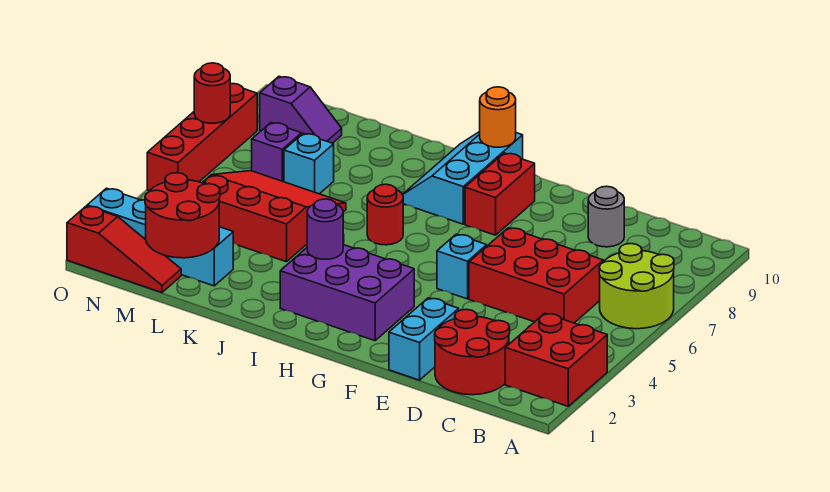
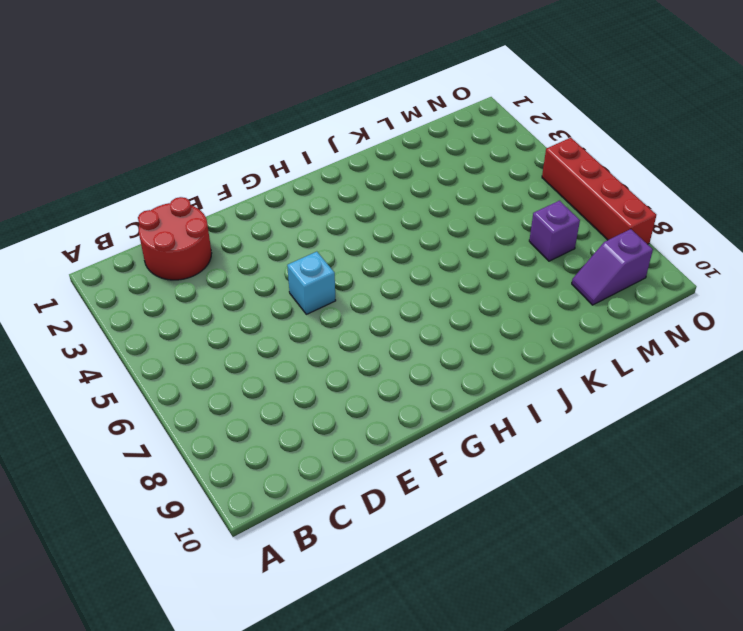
none -> red 2x2 brick [505,313,607,406]
none -> lime 2x2 round brick [599,244,674,329]
none -> red 2x3 brick [469,228,603,323]

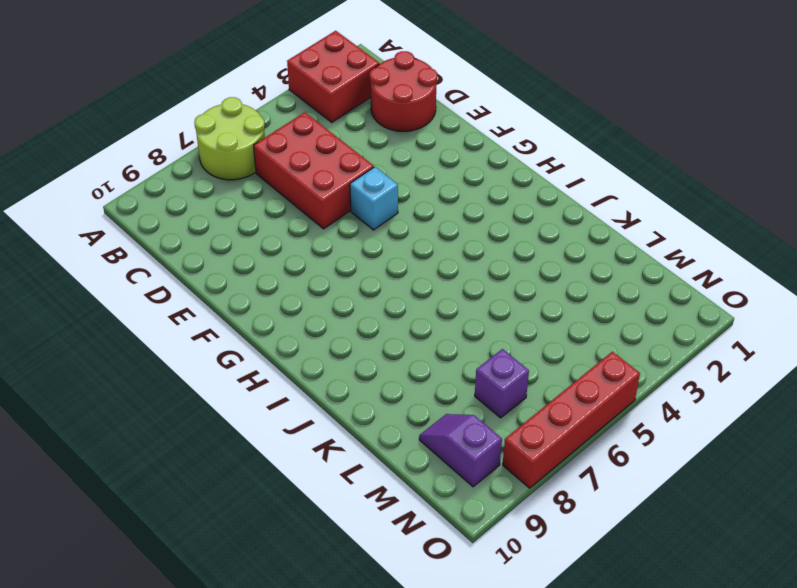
none -> grey 1x1 round brick [588,186,624,247]
none -> cyan 1x2 brick [389,298,459,380]
none -> purple 2x3 brick [280,245,414,341]

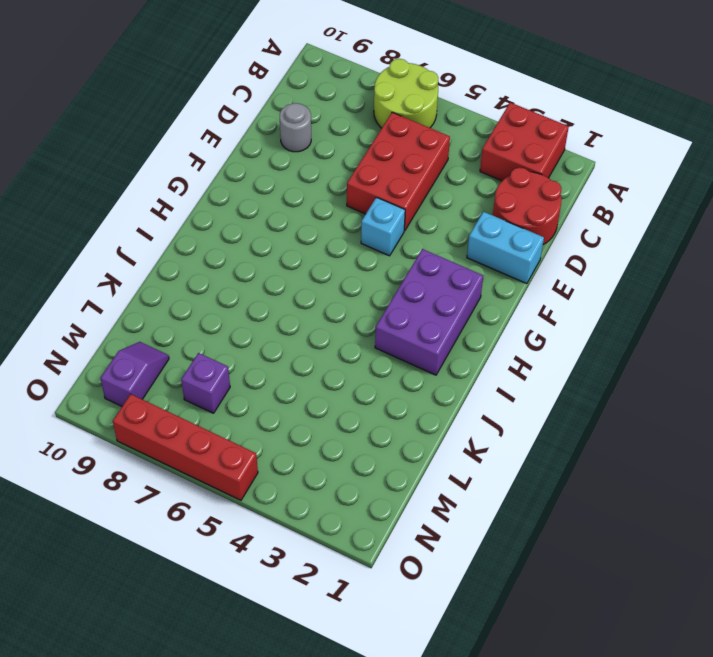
none -> red 1x2 brick [465,153,535,235]
none -> cyan 2x3 slope [403,132,523,224]
none -> red 1x1 round brick [367,184,403,245]

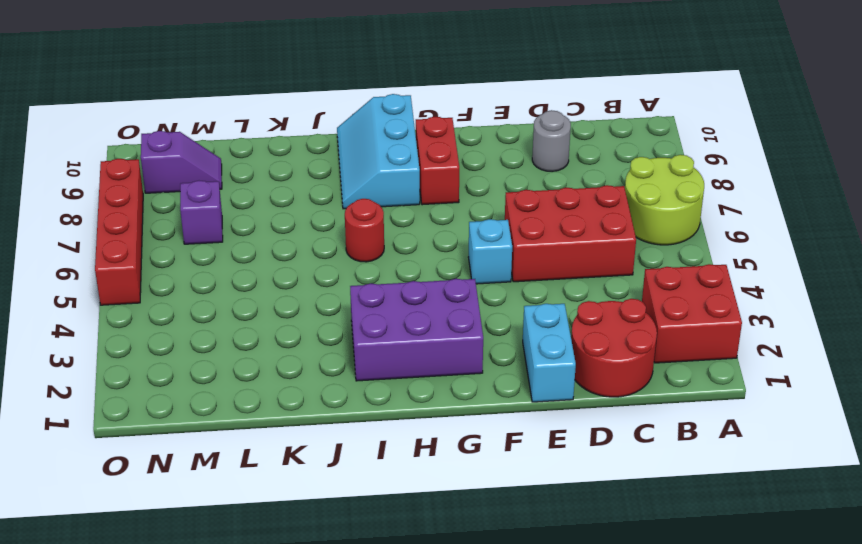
none -> red 3x3 slope [202,171,346,262]
none -> cyan 1x4 brick [87,188,233,286]
none -> cyan 1x1 brick [284,133,334,194]

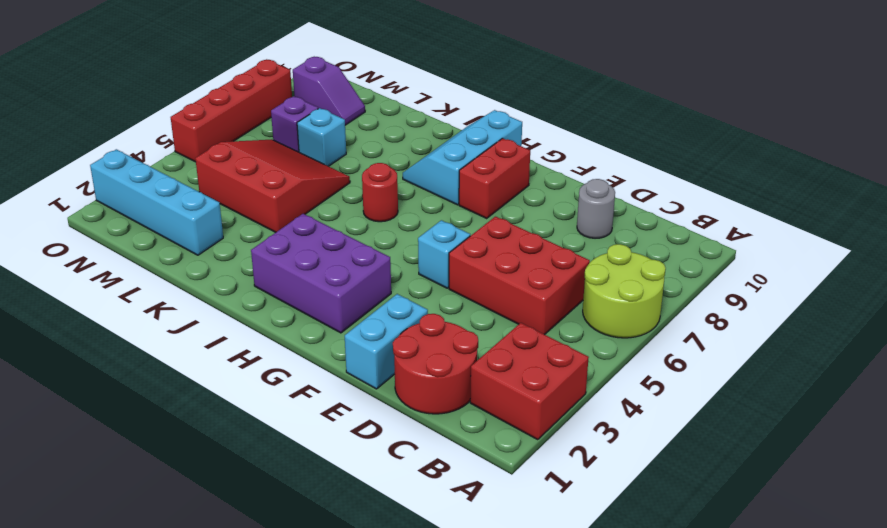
none -> red 1x3 slope [67,206,181,292]
none -> orange 1x1 round brick [480,87,516,147]
none -> purple 1x1 round brick [307,199,343,259]

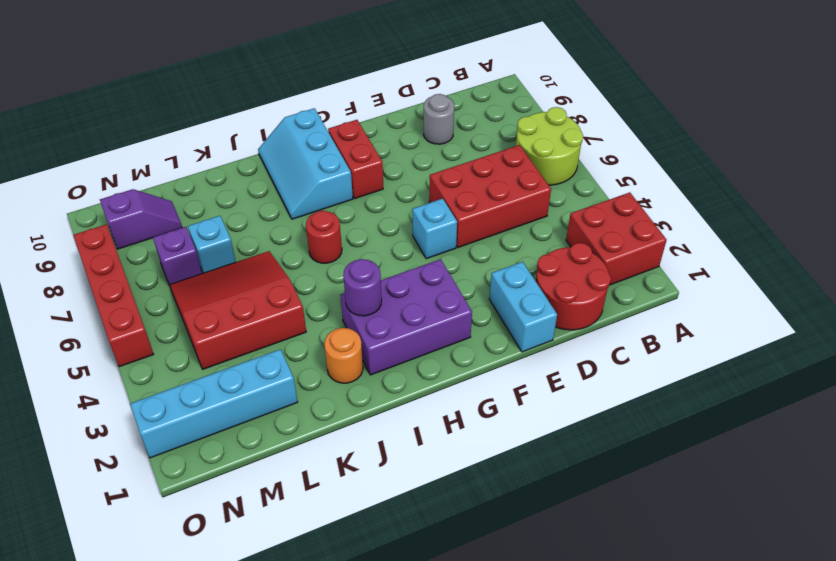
orange 1x1 round brick [324,328,363,383] -> orange 1x1 round brick moved to [480,87,516,147]
none -> red 1x3 slope [67,206,181,292]
none -> red 2x2 round brick [145,173,220,258]
none -> red 1x1 round brick [194,63,230,123]

